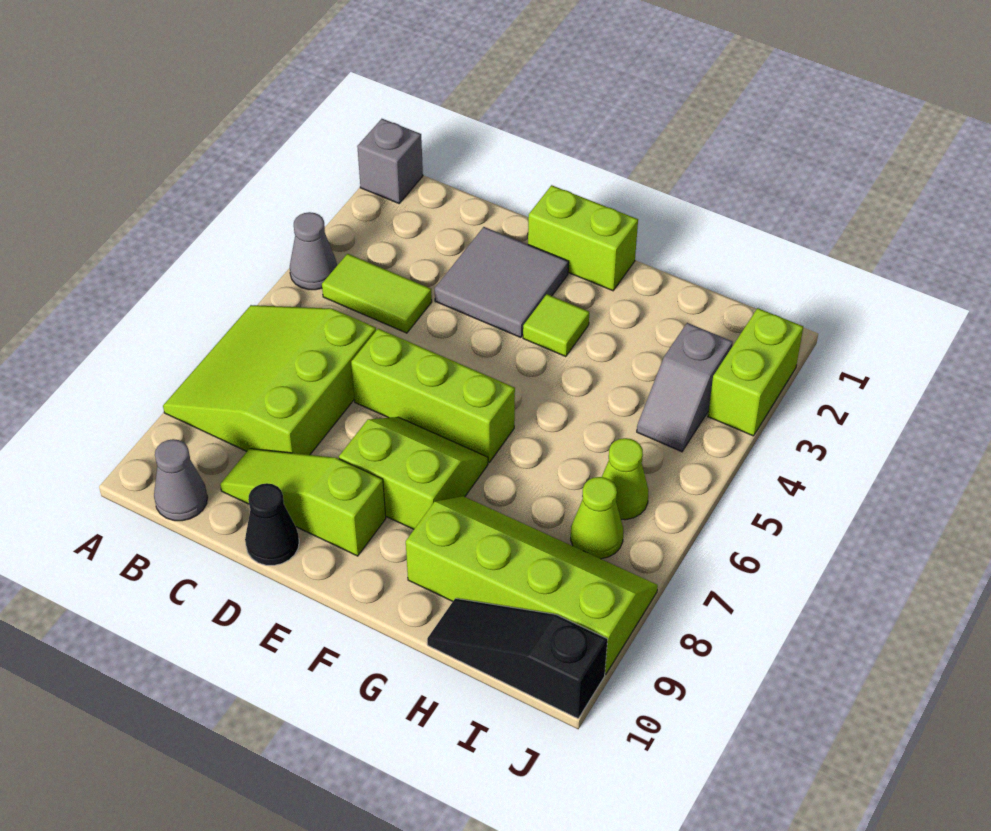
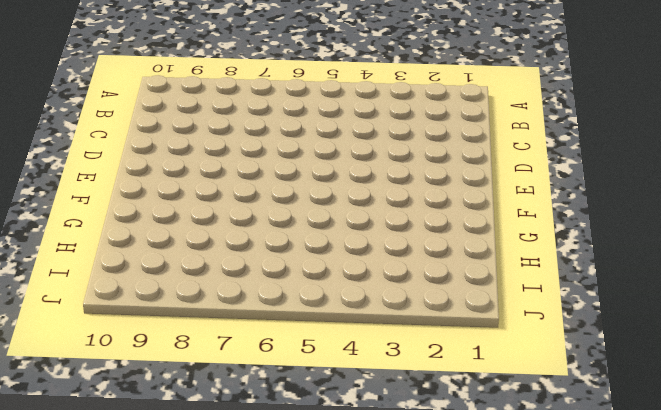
none -> grey 1x1 brick [357,119,423,203]
none -> grey 1x1 cone [290,212,337,290]
none -> lime 3x3 slope [163,305,376,455]

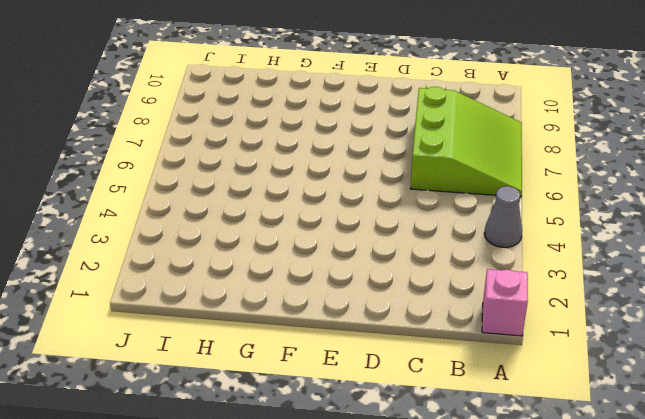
pink 1x1 brick [482,269,528,336] -> grey 1x1 brick [357,119,423,203]
none -> lime 1x2 tile [322,254,432,333]
none -> grey 1x1 cone [154,439,208,521]
none -> lime 1x3 slope [220,448,386,556]

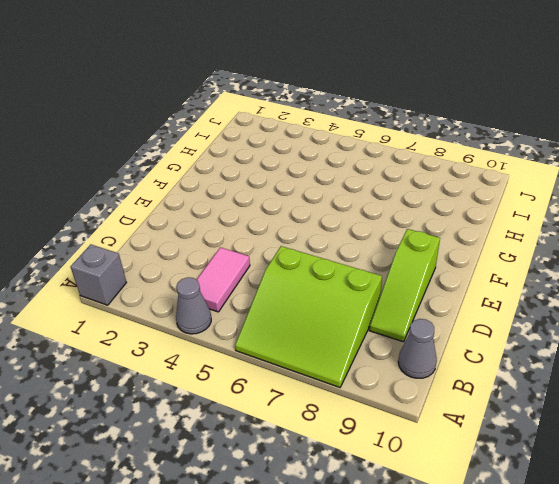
pink 1x2 tile [197,247,250,312] -> lime 1x2 tile [322,254,432,333]
none -> grey 2x2 tile [435,227,569,338]
none -> lime 1x3 brick [351,329,515,462]
none -> black 1x1 cone [245,483,299,565]

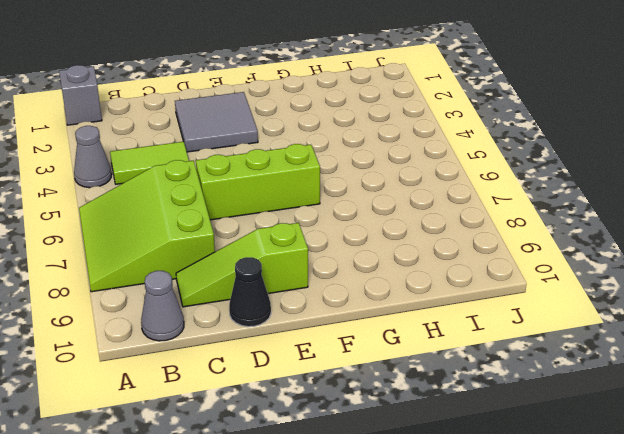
none -> lime 1x2 brick [528,185,638,291]
none -> lime 2x2 slope [339,417,488,529]
none -> lime 1x1 tile [523,294,589,357]

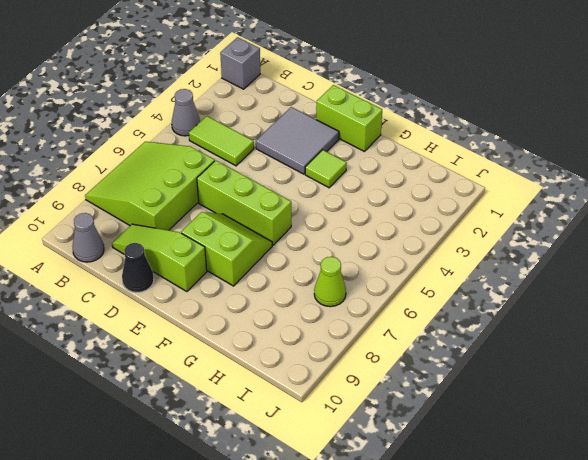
none -> lime 2x4 slope [406,496,658,674]
none -> black 1x3 slope [427,598,608,718]
none -> grey 1x2 slope [637,323,733,452]

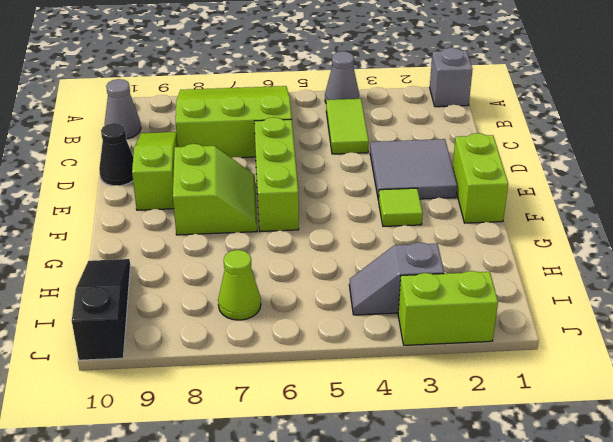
none -> lime 2x4 slope [406,496,658,674]
none -> lime 1x1 cone [602,438,648,520]

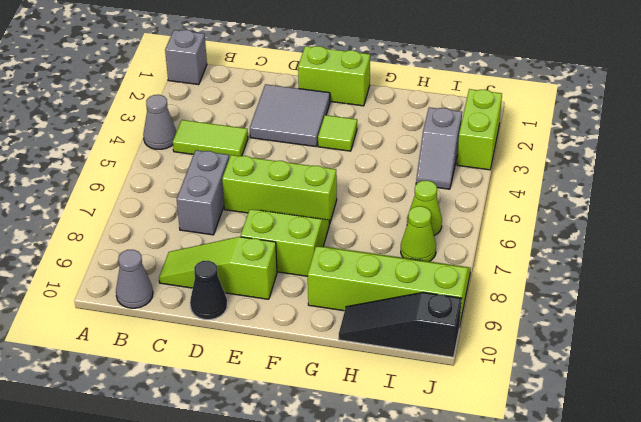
grey 1x2 brick [177,150,229,235] -> lime 3x3 slope [163,305,376,455]

